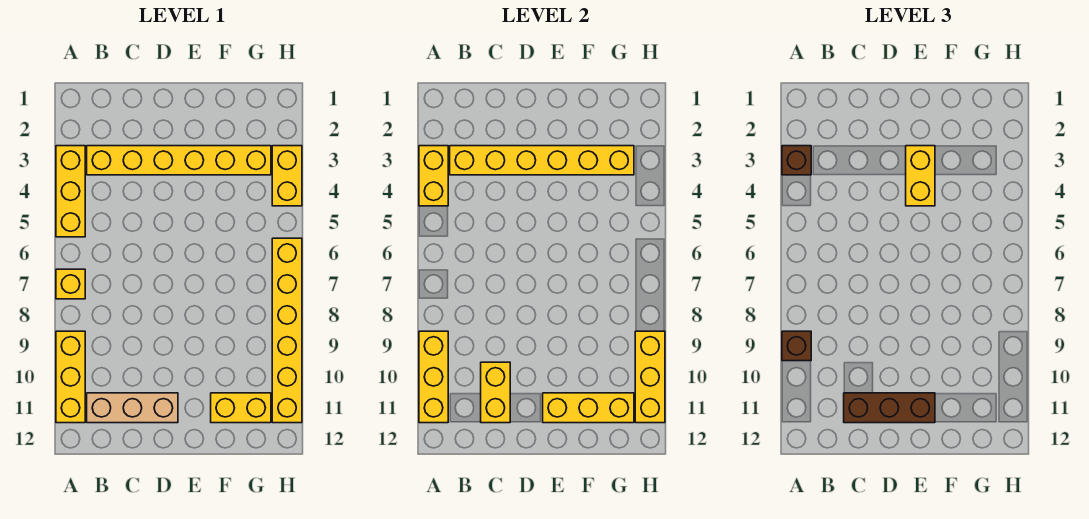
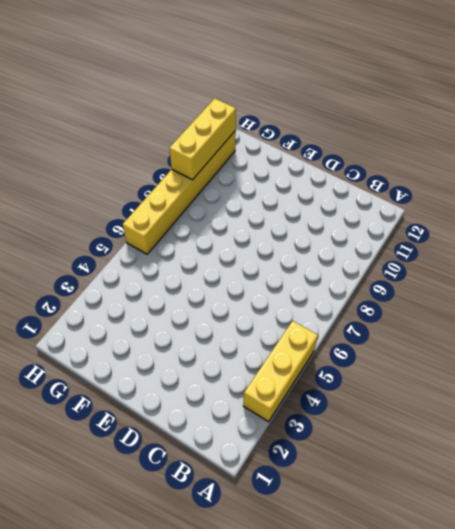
none -> yellow 1x1 brick [56,269,85,299]
none -> yellow 1x3 brick [56,331,85,423]
none -> yellow 1x6 brick [87,146,271,175]

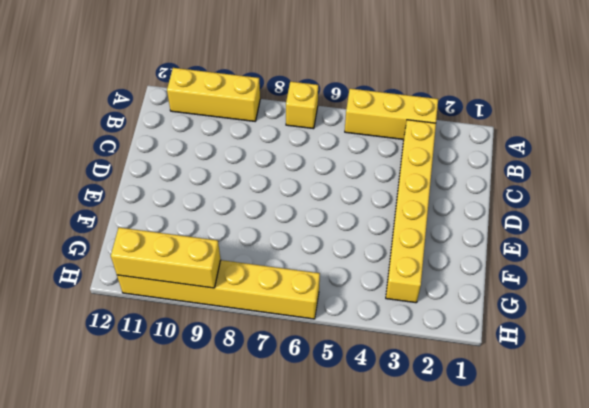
none -> tan 1x3 brick [87,393,178,423]
none -> yellow 1x2 brick [211,393,271,423]
none -> yellow 1x2 brick [272,146,302,206]

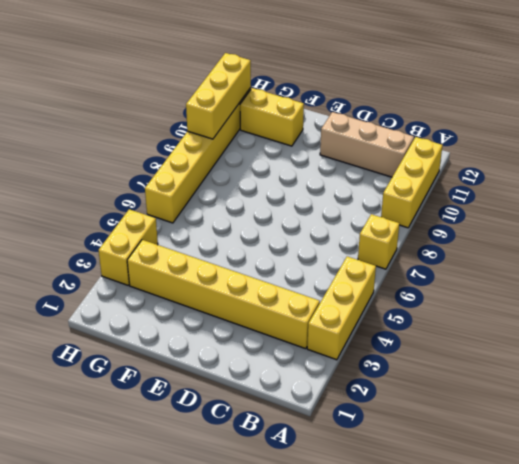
none -> yellow 1x2 brick [419,146,448,206]
none -> yellow 1x3 brick [419,331,448,423]
none -> yellow 1x6 brick [450,146,634,175]

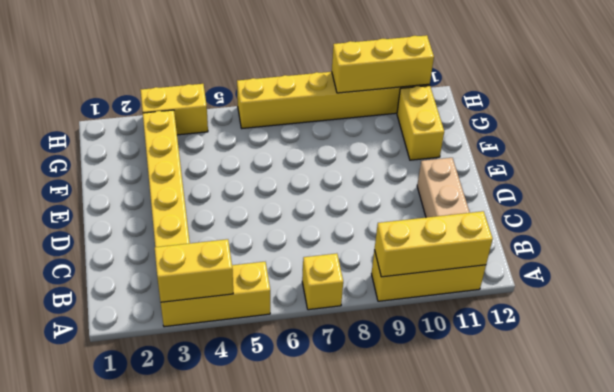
none -> yellow 1x6 brick [450,146,634,175]
none -> yellow 1x2 brick [481,362,510,423]
none -> yellow 1x3 brick [543,393,634,423]

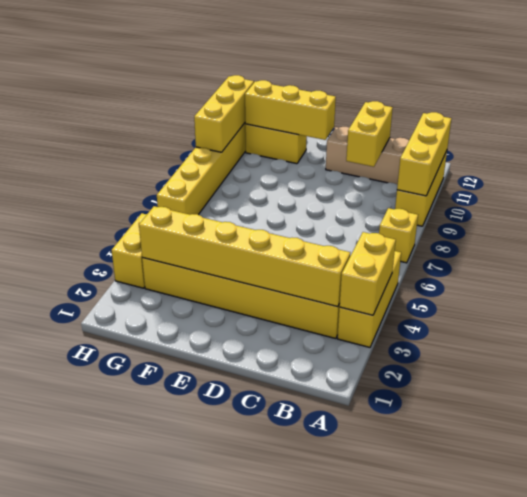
none -> brown 1x1 brick [782,146,811,175]
none -> brown 1x1 brick [782,331,811,361]
none -> brown 1x3 brick [844,393,935,423]

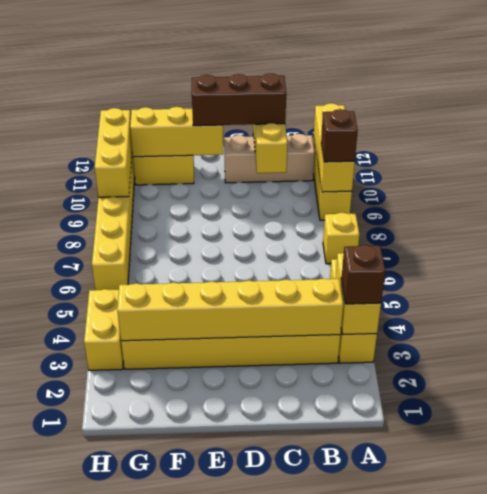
none -> yellow 1x2 brick [906,146,935,206]

